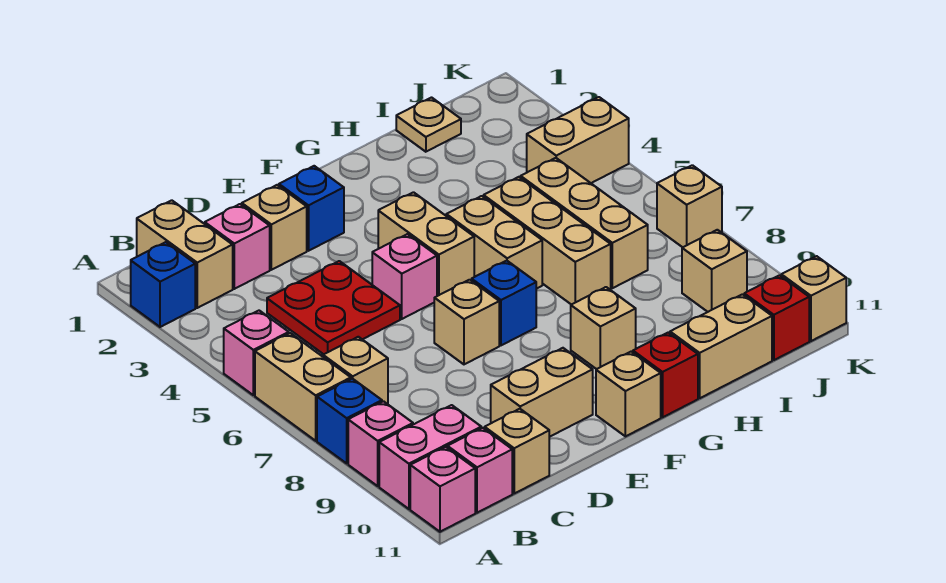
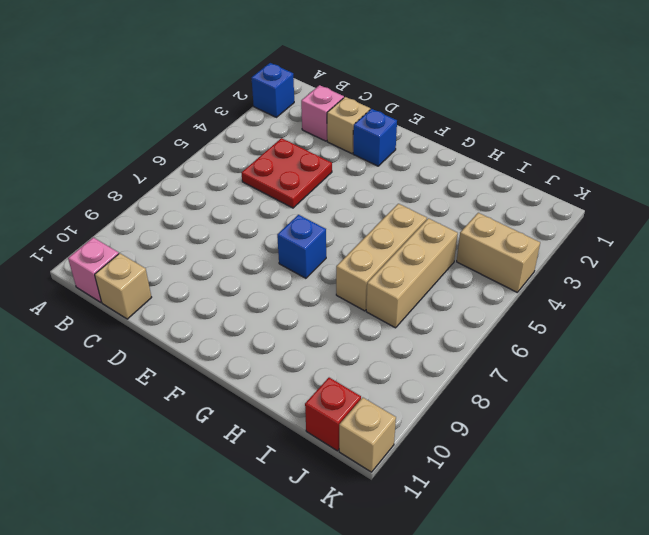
none -> pink 1x1 brick [224,311,289,395]
none -> tan 1x2 brick [255,333,351,441]
none -> blue 1x1 brick [317,379,382,463]
none -> pink 1x1 brick [348,401,413,486]

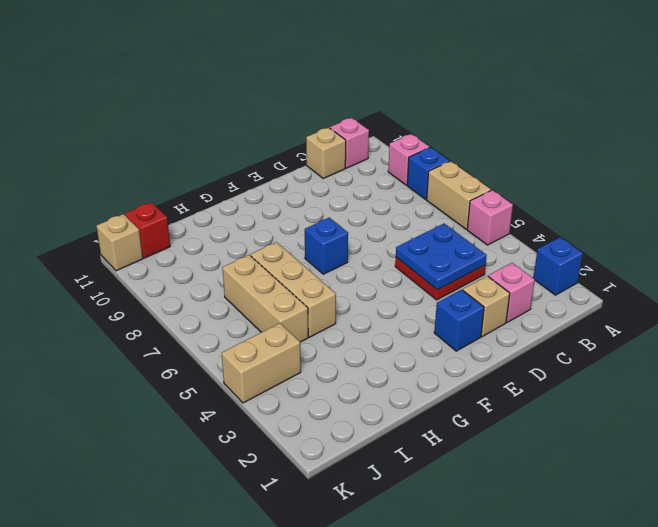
blue 2x2 plate [396,223,487,290] -> none
none -> pink 1x2 brick [379,405,481,509]
none -> pink 1x1 brick [410,447,475,532]
none -> tan 1x2 brick [137,200,233,308]
none -> tan 1x1 brick [323,337,388,404]

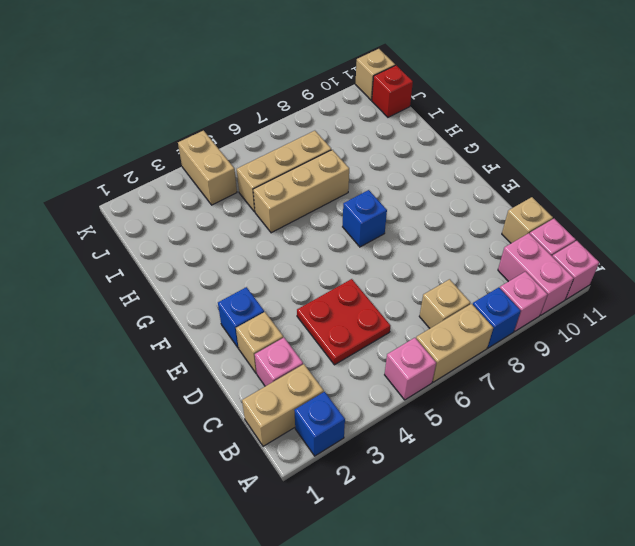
none -> tan 1x2 brick [491,348,593,437]
none -> pink 1x1 brick [372,234,437,319]
none -> tan 1x1 brick [434,280,499,364]
none -> tan 1x2 brick [378,192,474,296]

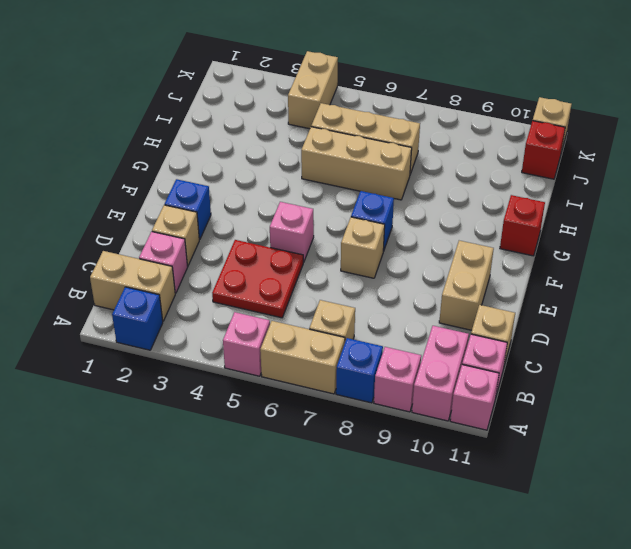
none -> tan 1x2 brick [378,192,474,296]
none -> tan 1x1 brick [596,352,661,436]
none -> tan 1x2 brick [446,196,542,289]
none -> tan 1x1 brick [571,287,636,369]

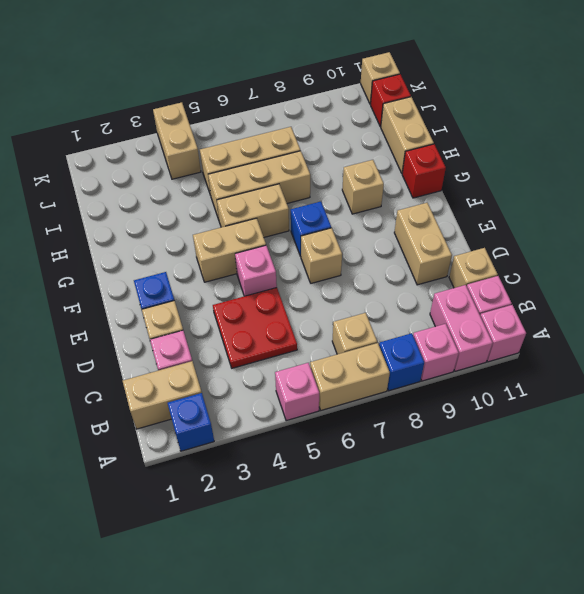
none -> tan 1x1 brick [596,352,661,436]
none -> tan 1x1 plate [396,98,461,152]
none -> tan 1x1 brick [682,230,747,312]
none -> tan 1x1 brick [657,165,722,247]

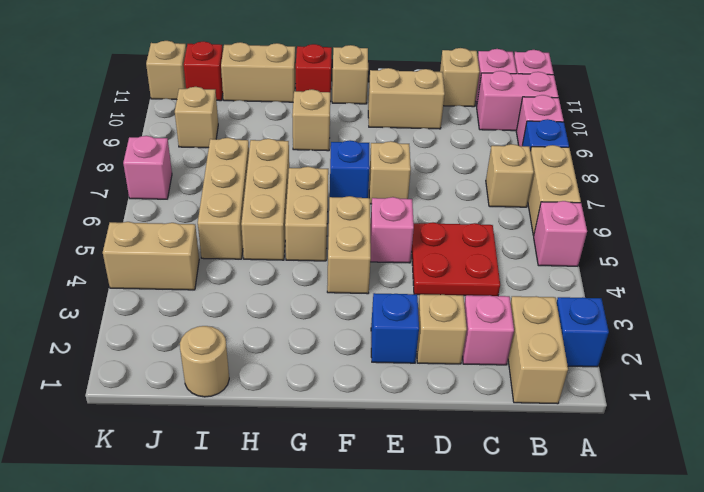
tan 1x1 round brick [180,326,229,397] -> tan 1x1 plate [396,98,461,152]
pink 1x1 brick [123,136,172,199] -> tan 1x1 brick [657,165,722,247]

